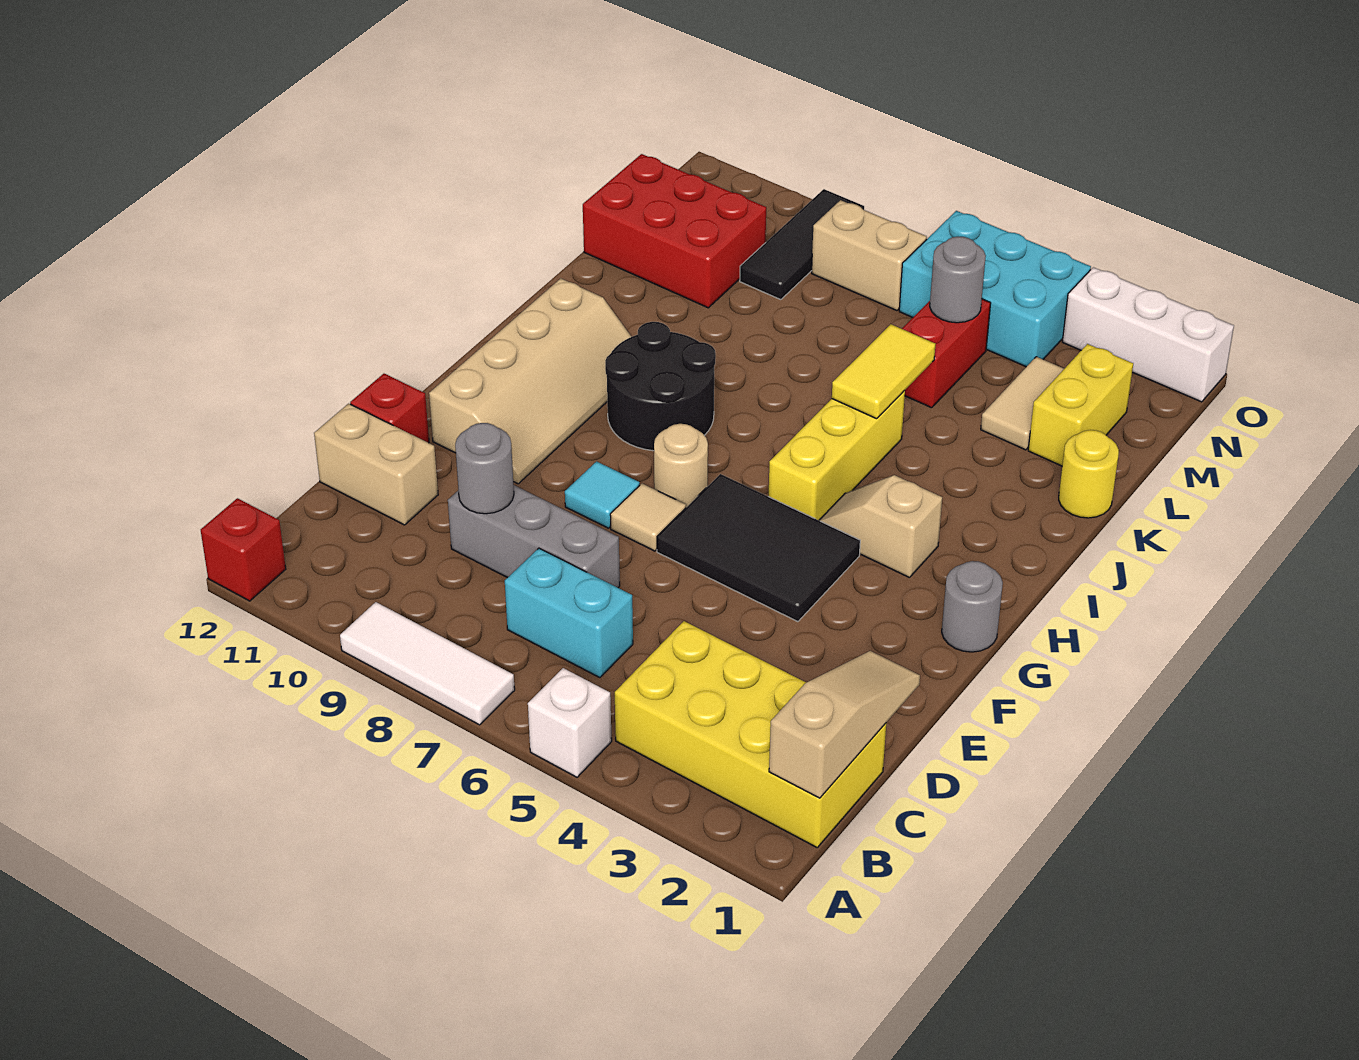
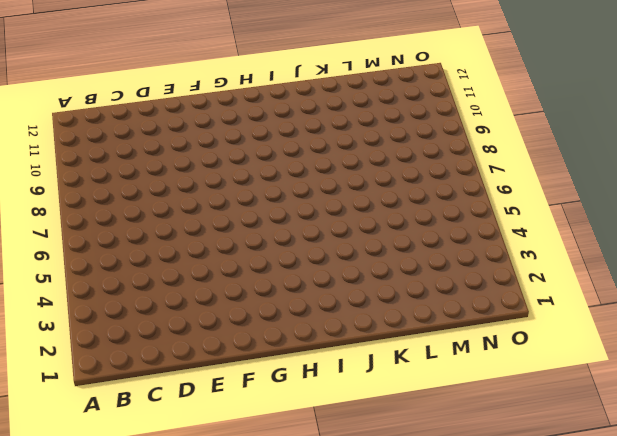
none -> white 1x1 brick [528,668,612,777]
none -> white 1x3 tile [340,602,515,725]
none -> red 1x1 brick [201,498,286,601]
none -> yellow 2x4 brick [615,621,886,847]

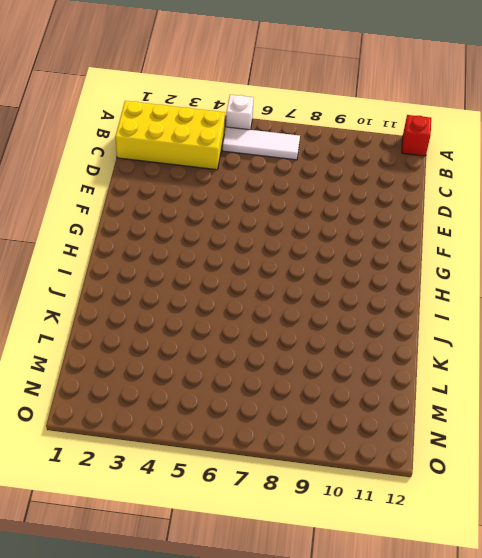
white 1x3 tile [222,127,300,160] -> white 1x3 tile moved to [340,602,515,725]
none -> cyan 1x2 brick [505,548,633,678]
none -> grey 1x3 brick [448,485,620,588]
none -> tan 1x2 brick [314,404,438,525]
none -> red 1x1 brick [350,374,429,443]

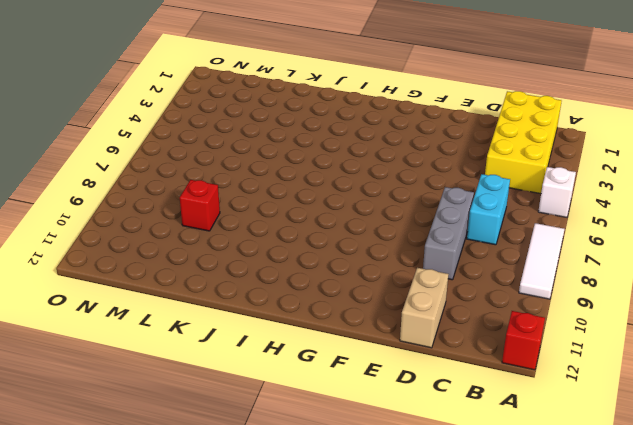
red 1x1 brick [180,180,220,231] -> red 1x1 brick moved to [350,374,429,443]
none -> black 2x3 tile [657,474,860,622]
none -> tan 1x1 tile [610,484,686,551]
none -> cyan 1x1 tile [565,461,640,528]
none -> tan 2x4 slope [429,278,631,484]

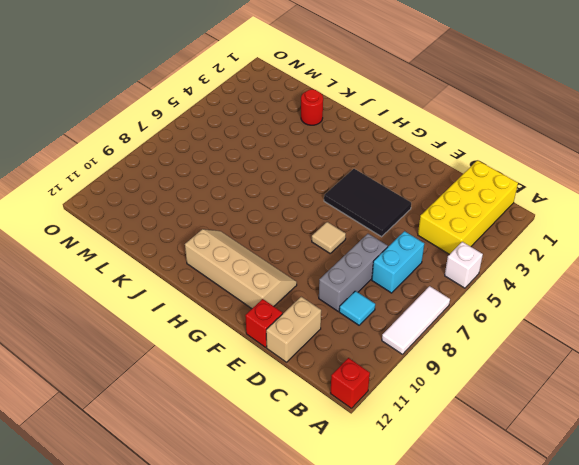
cyan 1x1 tile [339,291,375,325] -> cyan 1x1 tile moved to [565,461,640,528]
black 2x3 tile [324,169,411,237] -> black 2x3 tile turned to [657,474,860,622]
red 1x1 round brick [301,89,323,125] -> none
none -> grey 1x1 round brick [942,561,1003,652]
none -> tan 1x1 round brick [654,424,708,507]
none -> tan 1x2 slope [819,475,942,578]
none -> yellow 1x3 brick [768,390,905,520]

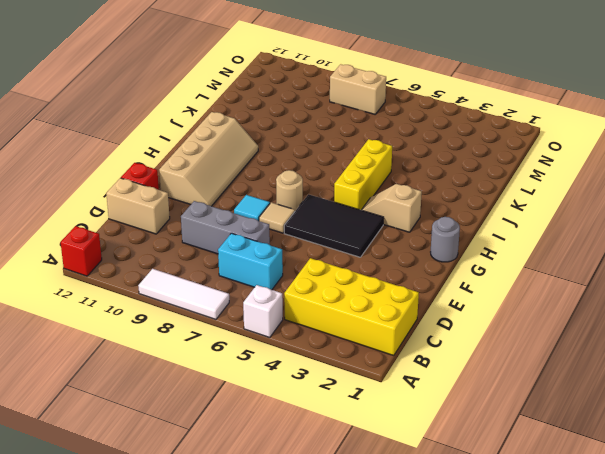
none -> black 2x2 round brick [605,322,716,451]
none -> yellow 1x1 round brick [1059,430,1119,518]
none -> yellow 1x2 brick [1028,344,1133,466]
none -> tan 1x2 tile [981,357,1064,450]

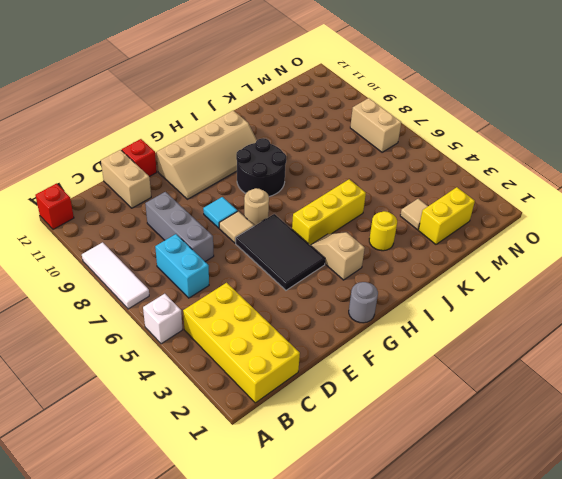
yellow 1x1 round brick [369,211,397,251] -> yellow 1x1 round brick moved to [1059,430,1119,518]
tan 1x1 tile [400,199,428,230] -> tan 1x2 tile [981,357,1064,450]
none -> red 1x2 brick [902,299,991,408]
none -> red 2x3 brick [583,154,766,308]
none -> black 1x3 tile [740,189,864,300]
none -> cyan 2x3 brick [899,211,1091,367]

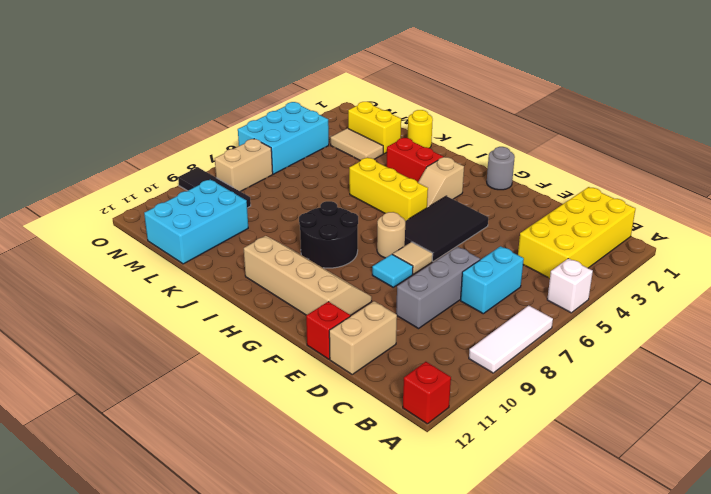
red 1x2 brick [387,138,443,183] -> red 1x2 brick moved to [902,299,991,408]
cyan 2x3 brick [144,179,248,264] -> red 2x3 brick [583,154,766,308]
none -> white 1x3 brick [1062,267,1234,402]
none -> tan 1x3 slope [769,651,920,798]
none -> grey 1x1 round brick [455,423,514,514]
none -> yellow 1x2 tile [832,324,936,419]

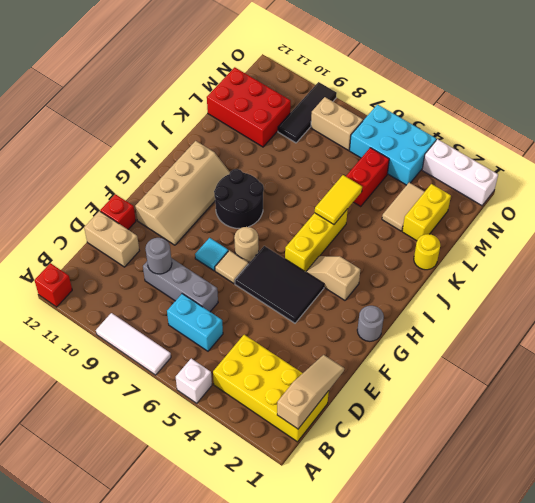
none -> grey 1x1 round brick [930,237,986,323]

